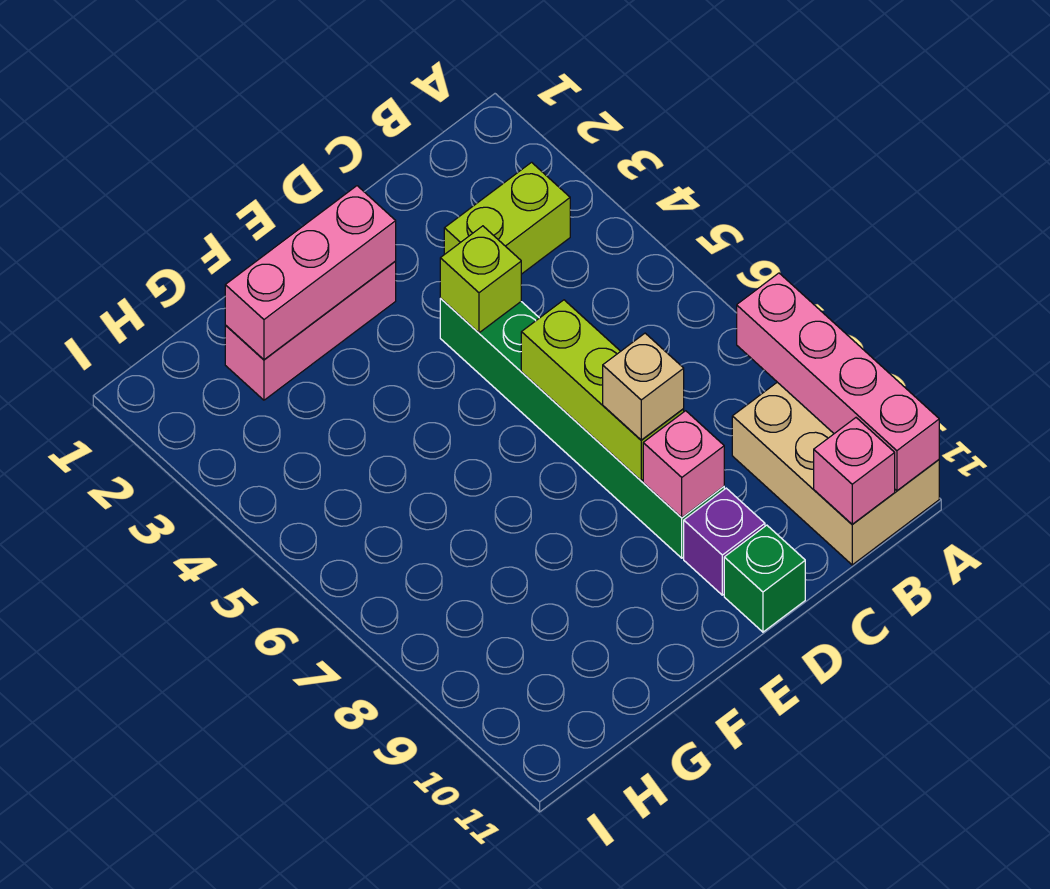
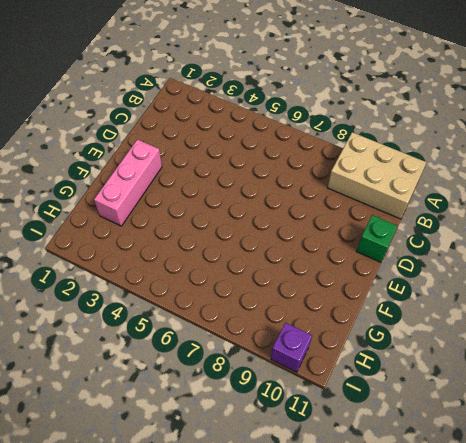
purple 1x1 brick [271,323,312,372] -> purple 1x1 brick moved to [684,488,765,595]
none -> lime 1x2 brick [444,162,570,274]
none -> green 1x6 brick [440,299,724,558]
none -> pink 1x4 brick [737,273,939,491]

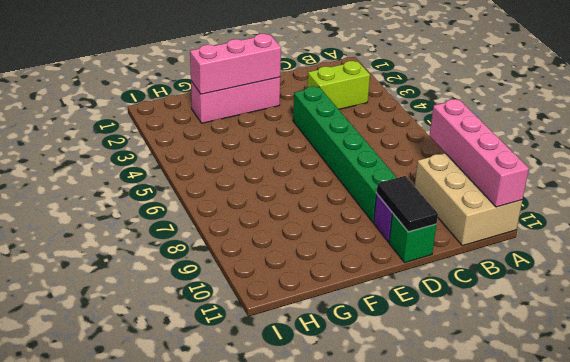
black 1x2 tile [377,176,438,232] -> none
none -> pink 1x1 brick [814,418,895,524]
none -> lime 1x1 brick [440,226,521,333]
none -> lime 1x3 brick [521,300,684,481]

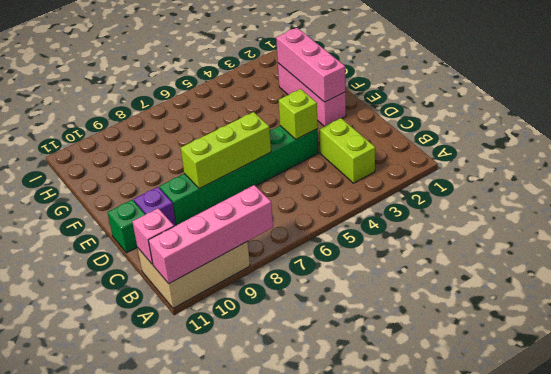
none -> pink 1x1 brick [643,411,724,518]
none -> tan 1x1 brick [603,333,684,440]

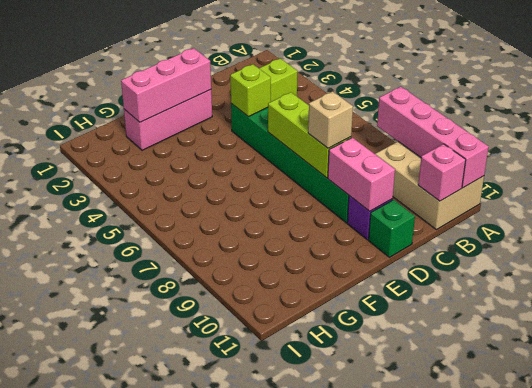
pink 1x2 brick [328,138,395,211] -> pink 1x1 brick [643,411,724,518]

